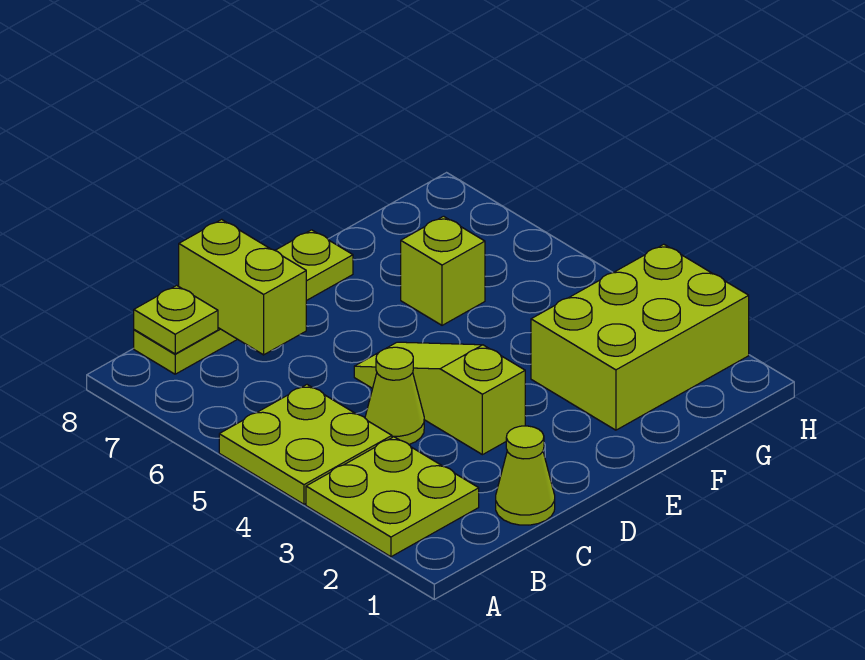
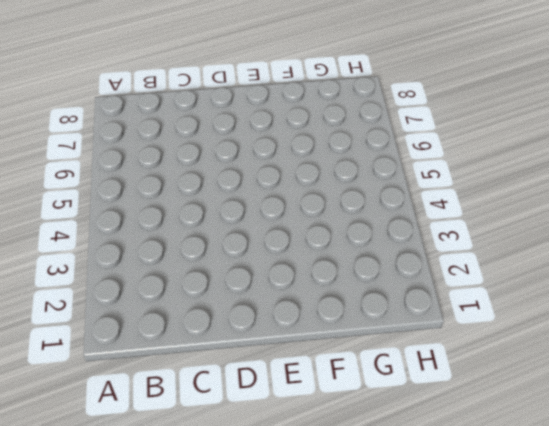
none -> lime 2x2 plate [306,437,479,557]
none -> lime 2x2 plate [219,385,392,504]

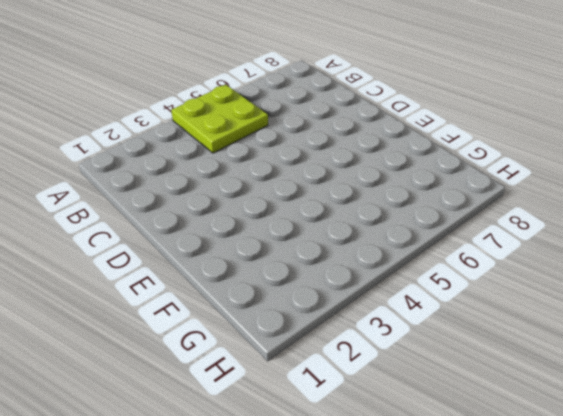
none -> lime 2x2 plate [306,437,479,557]
none -> lime 1x4 plate [134,230,353,374]

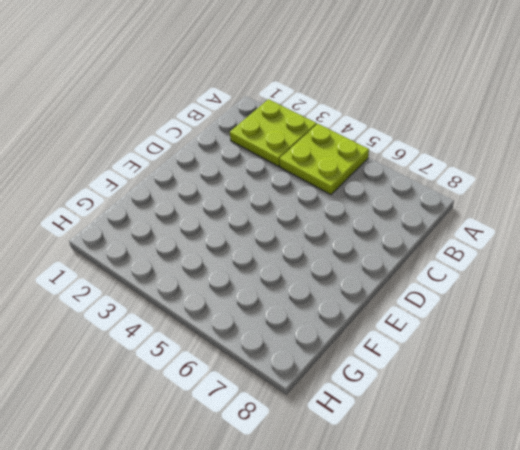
none -> lime 1x4 plate [134,230,353,374]
none -> lime 1x1 cone [496,426,555,525]

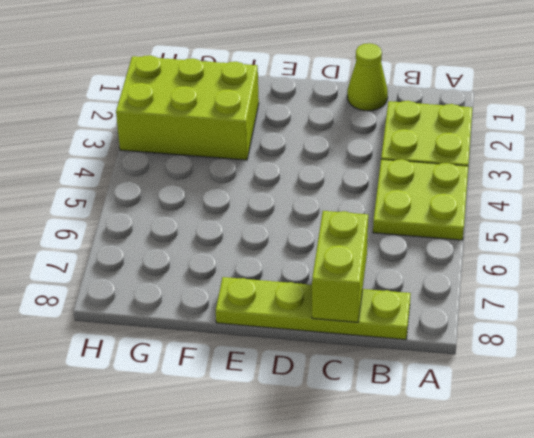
none -> lime 1x1 cone [365,347,424,444]
none -> lime 1x3 slope [354,342,525,455]

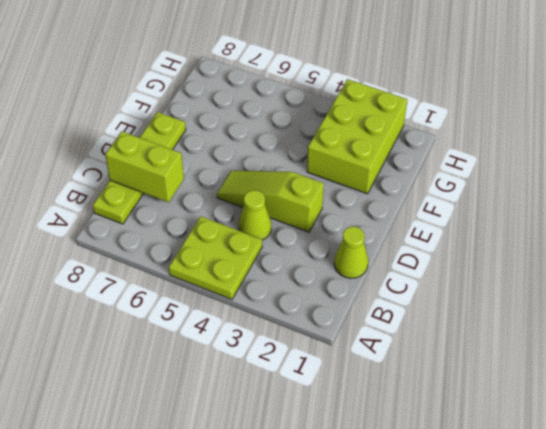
none -> lime 2x2 plate [306,437,479,557]
none -> lime 1x1 brick [401,216,485,325]

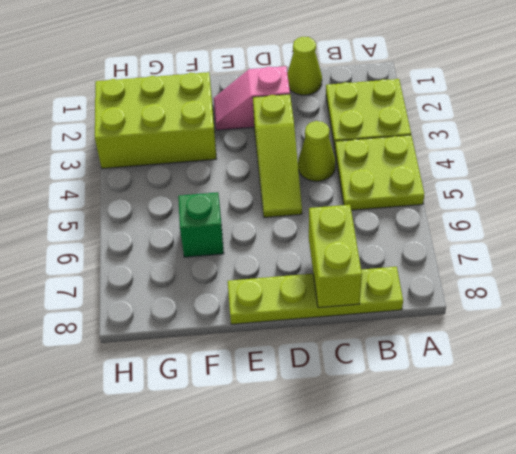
pink 1x2 slope [214,66,290,130] -> none
green 1x1 brick [178,192,224,257] -> lime 1x1 brick [401,216,485,325]
none -> lime 1x1 plate [134,285,218,354]

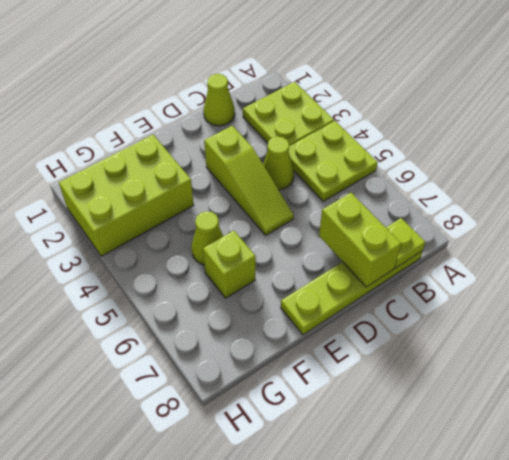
lime 1x1 cone [191,211,223,265] -> none

